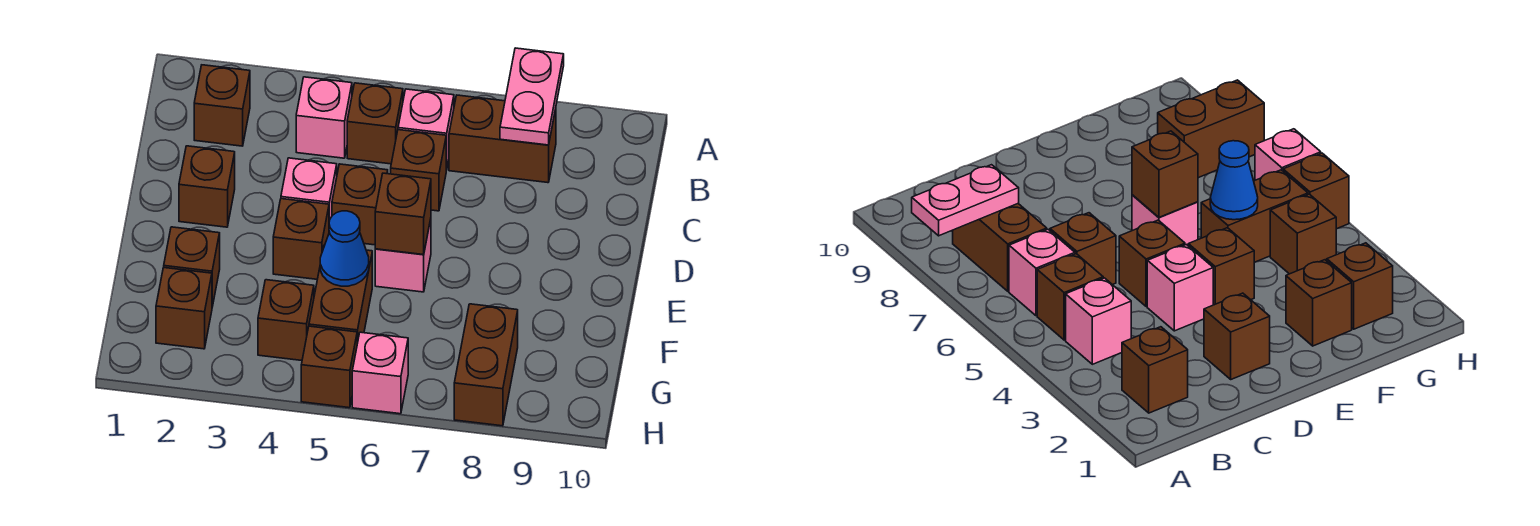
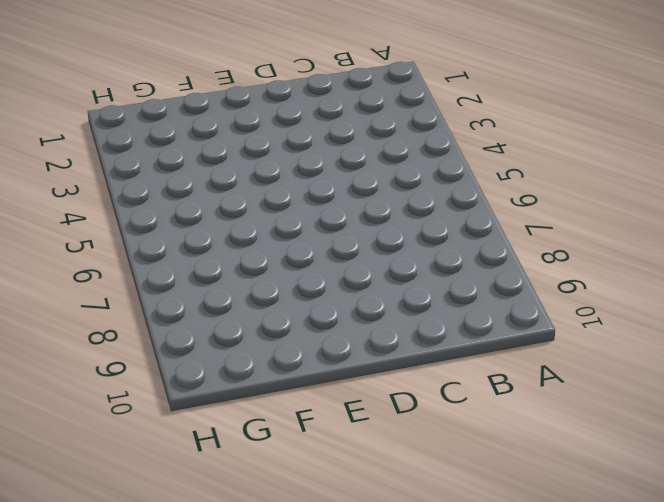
none -> brown 1x1 brick [194,65,250,146]
none -> pink 1x1 brick [296,77,352,158]
none -> brown 1x1 brick [347,83,403,164]

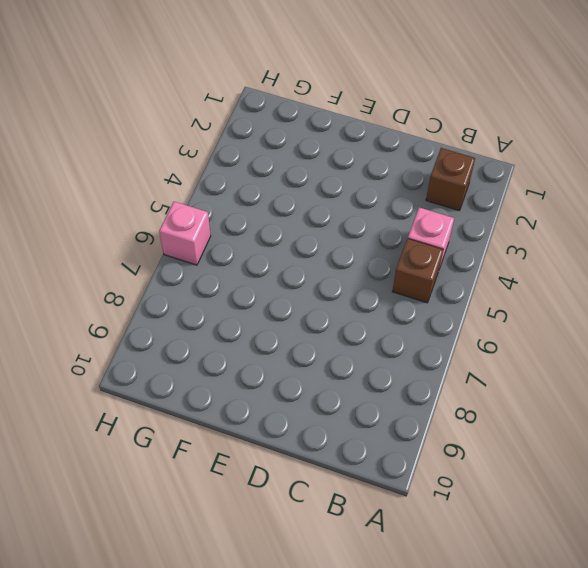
none -> pink 1x1 brick [398,89,454,170]
none -> brown 1x2 brick [449,95,556,183]
none -> brown 1x1 brick [391,130,446,211]

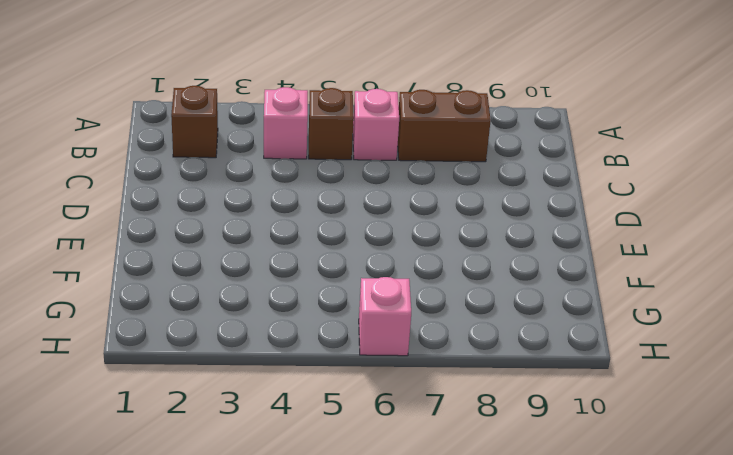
none -> brown 1x1 brick [391,130,446,211]
none -> brown 1x1 brick [179,146,235,227]
none -> pink 1x1 brick [281,158,337,221]

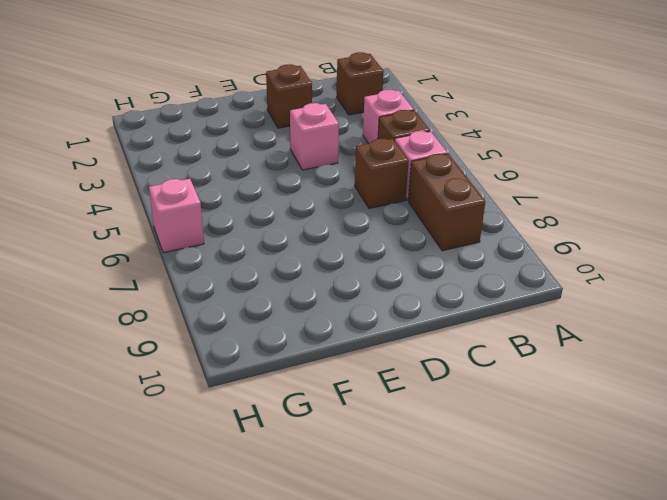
none -> brown 1x1 brick [332,164,388,245]
none -> brown 1x1 brick [273,199,329,279]
none -> pink 1x1 brick [375,219,431,292]

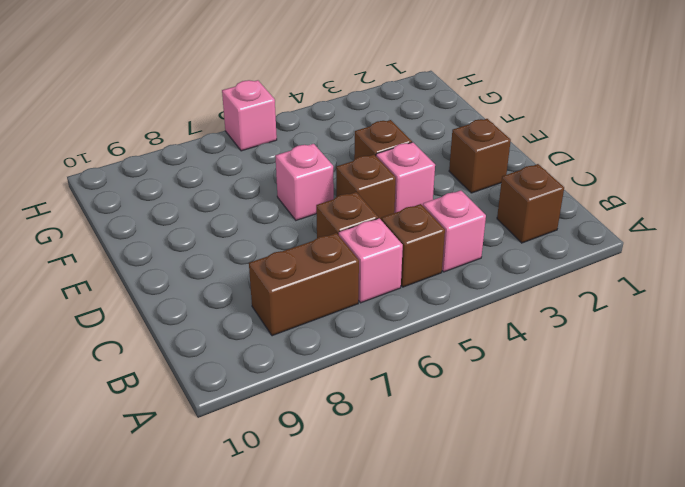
none -> brown 1x1 brick [164,227,220,307]
none -> brown 1x2 brick [309,245,372,343]
none -> brown 1x1 brick [156,268,212,349]

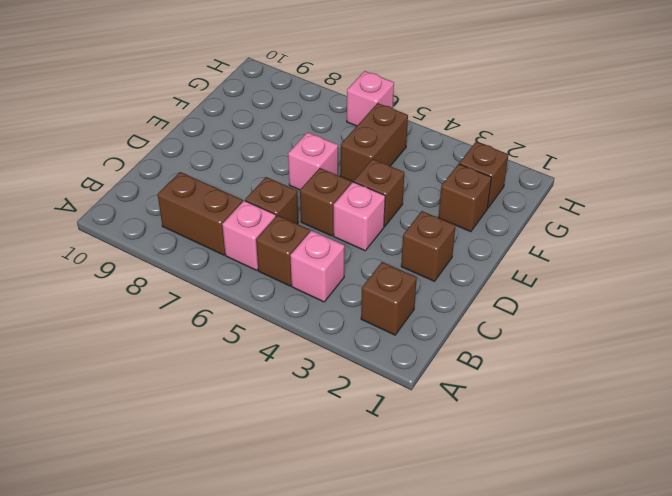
none -> brown 1x1 brick [258,280,314,360]
none -> brown 1x2 brick [454,304,518,426]
none -> brown 1x1 brick [301,326,357,408]

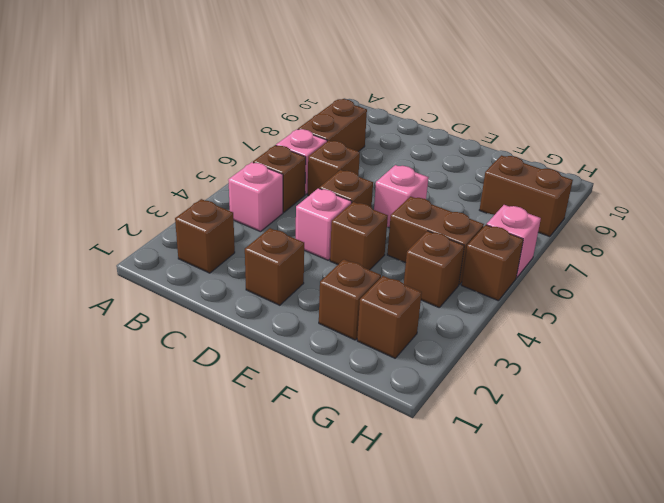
none -> pink 1x2 plate [500,48,564,145]
none -> brown 1x1 brick [375,173,431,255]
none -> blue 1x1 cone [320,211,369,286]

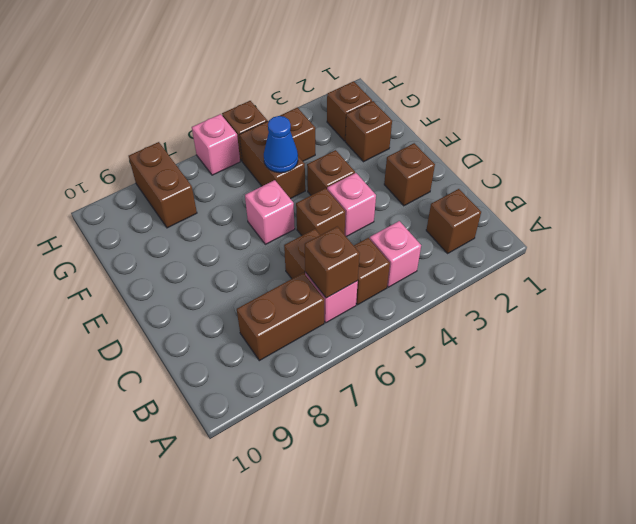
brown 1x1 brick [305,227,360,298] -> brown 1x1 brick moved to [375,173,431,255]
none -> pink 1x2 plate [500,48,564,145]

